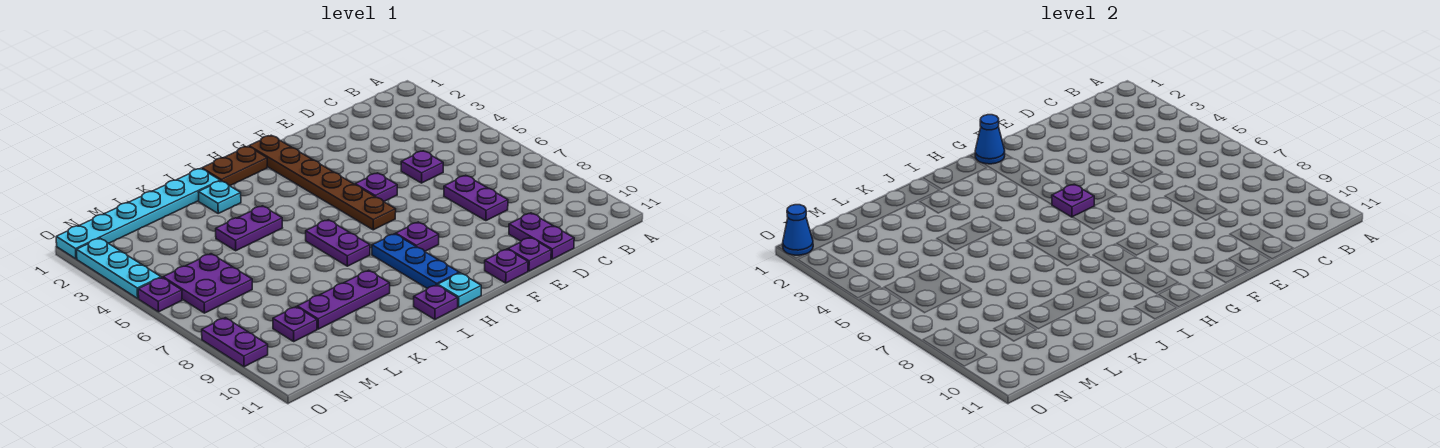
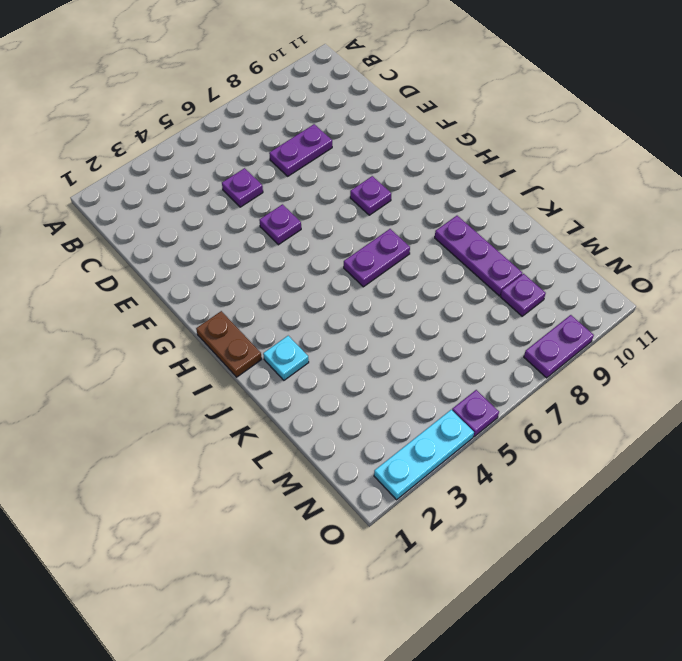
none -> purple 1x2 plate [509,213,574,259]
none -> purple 1x1 plate [508,238,551,271]
none -> purple 1x1 plate [485,249,528,283]

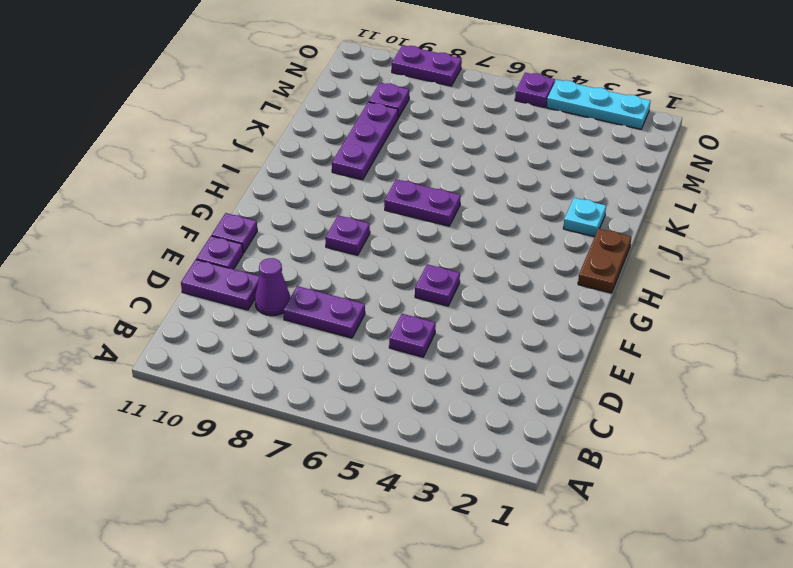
purple 1x1 cone [255,258,290,316] -> none
none -> brown 1x6 plate [249,135,396,230]
none -> blue 1x3 plate [372,234,459,289]
none -> cyan 1x1 plate [438,273,481,307]

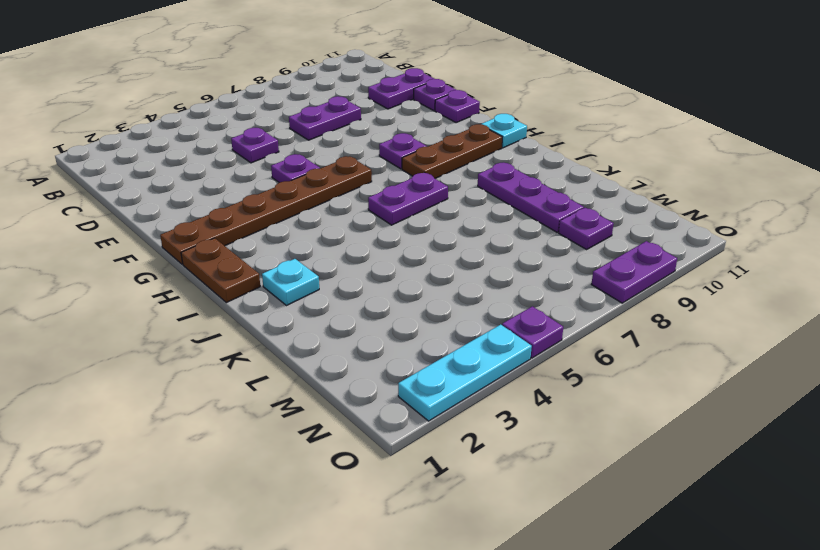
brown 1x3 plate [402,124,502,178] -> blue 1x3 plate [372,234,459,289]
none -> purple 1x1 plate [414,285,458,319]
none -> cyan 1x6 plate [56,168,220,259]
none -> purple 1x2 plate [216,206,282,251]

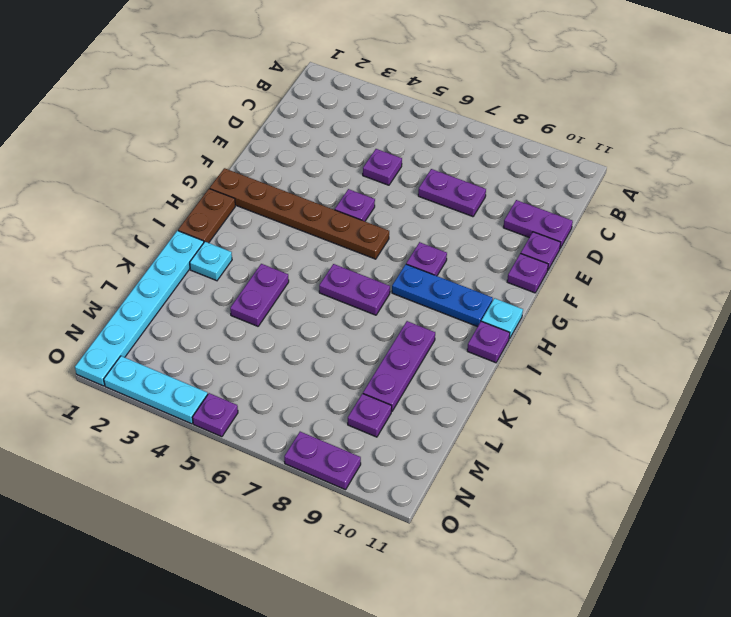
none -> purple 2x2 plate [163,254,252,313]
none -> blue 1x1 cone [975,115,1005,164]
none -> purple 1x1 plate [1052,184,1094,217]

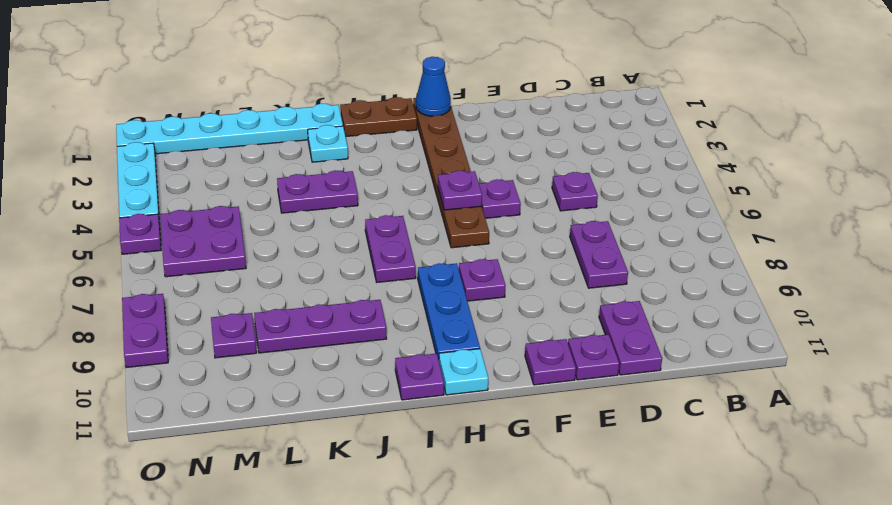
none -> blue 1x1 cone [783,205,813,255]

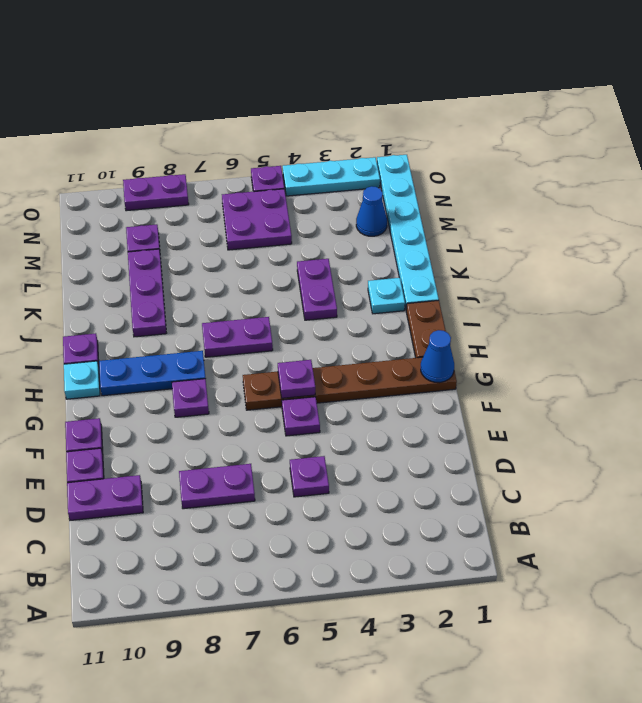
blue 1x1 cone [356,186,387,236] -> blue 1x1 cone moved to [783,205,813,255]

